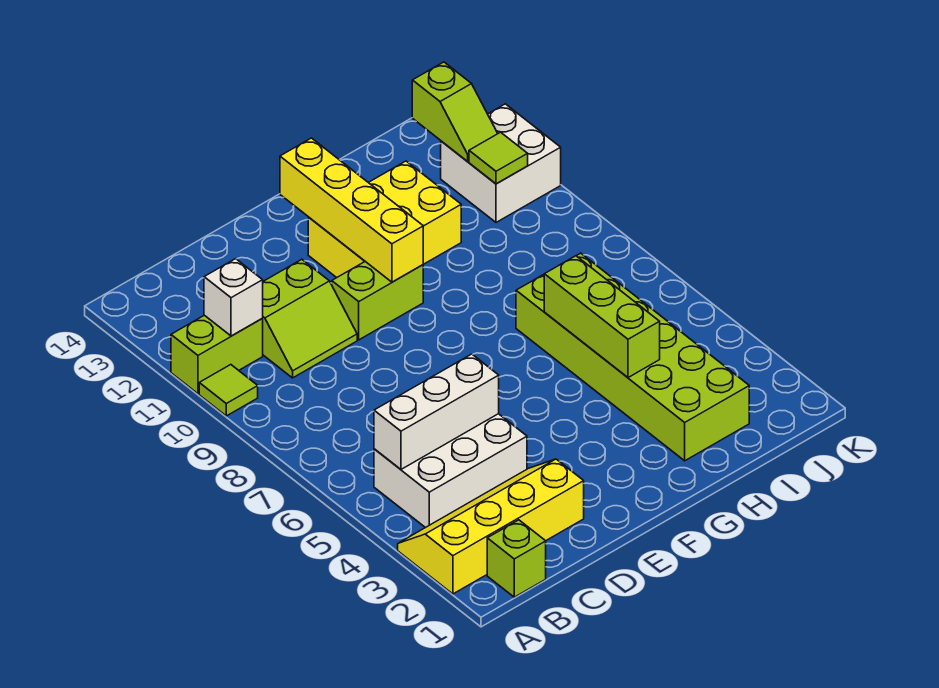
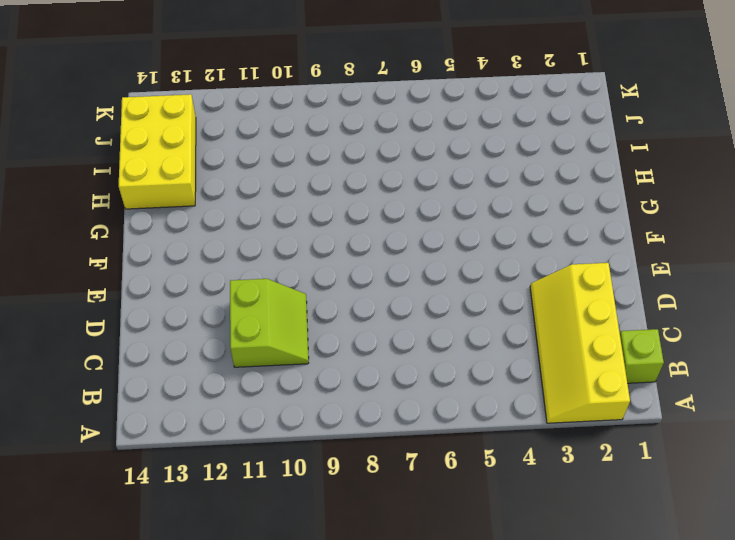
yellow 2x3 brick [119,94,196,209] -> yellow 2x3 brick moved to [308,161,461,278]
none -> lime 1x1 tile [199,365,258,416]
none -> lime 1x2 brick [171,315,263,394]
none -> white 2x3 brick [374,414,527,528]

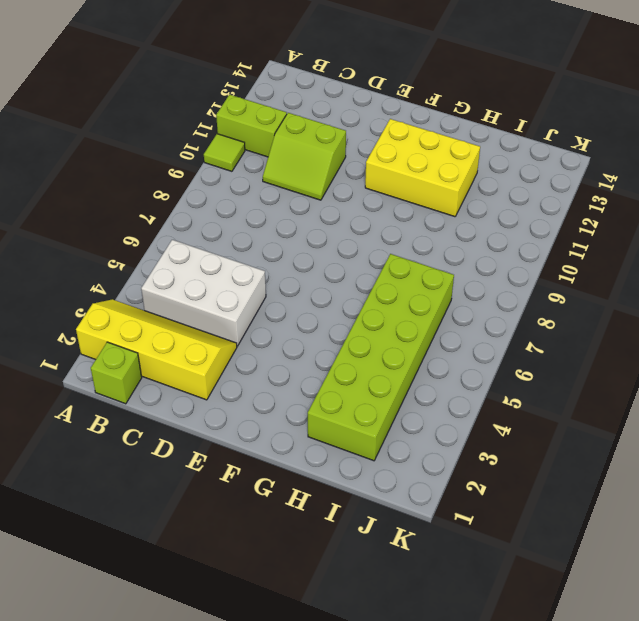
none -> lime 1x2 brick [332,262,423,340]
none -> white 2x2 brick [441,104,561,222]
none -> white 1x3 brick [374,354,499,469]

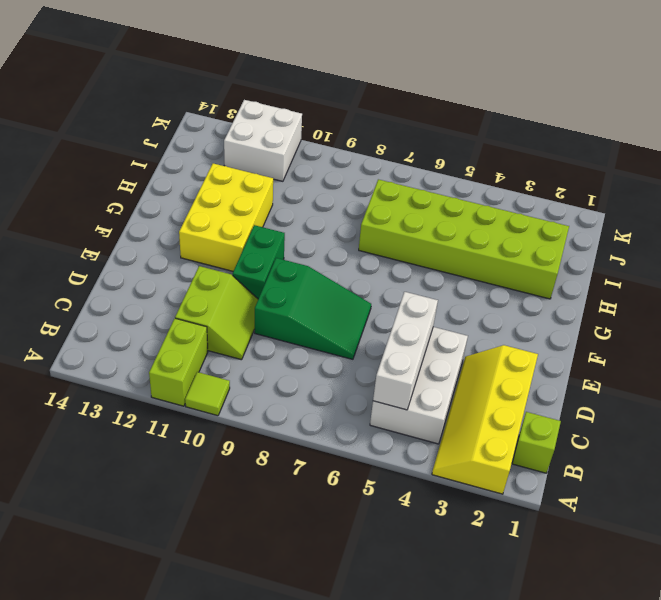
green 2x3 slope [255,258,371,359] -> none
green 1x2 brick [233,225,285,299] -> lime 1x2 brick [332,262,423,340]
none -> white 1x1 brick [204,259,263,336]
none -> yellow 1x4 brick [280,138,423,282]
none -> lime 1x3 brick [544,256,660,378]

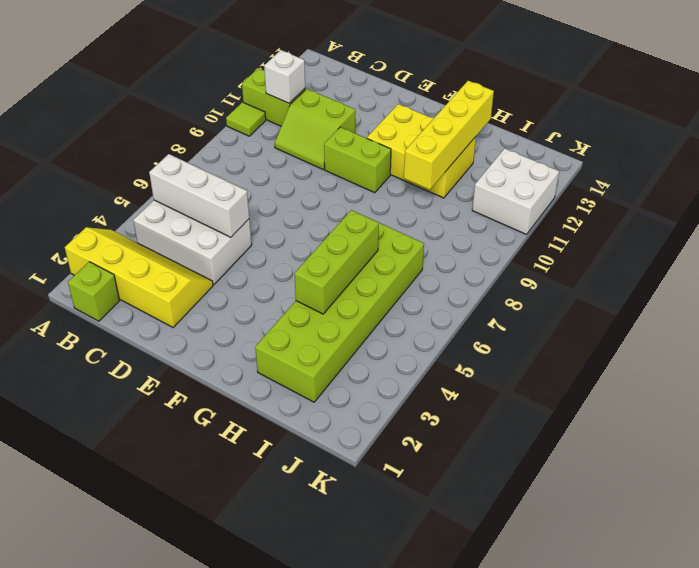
yellow 1x4 brick [404,81,494,190] -> yellow 1x4 brick moved to [280,138,423,282]
none -> lime 1x1 tile [469,132,528,184]
none -> lime 1x2 slope [412,62,498,162]

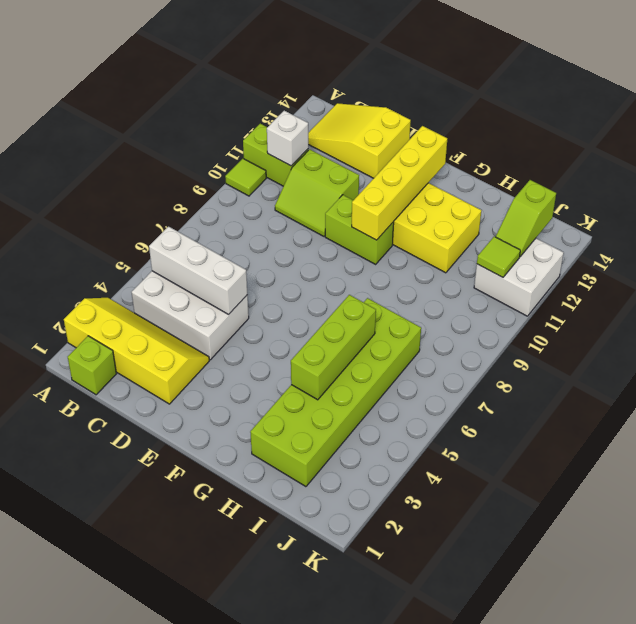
yellow 2x3 slope [308,103,411,178] -> none

